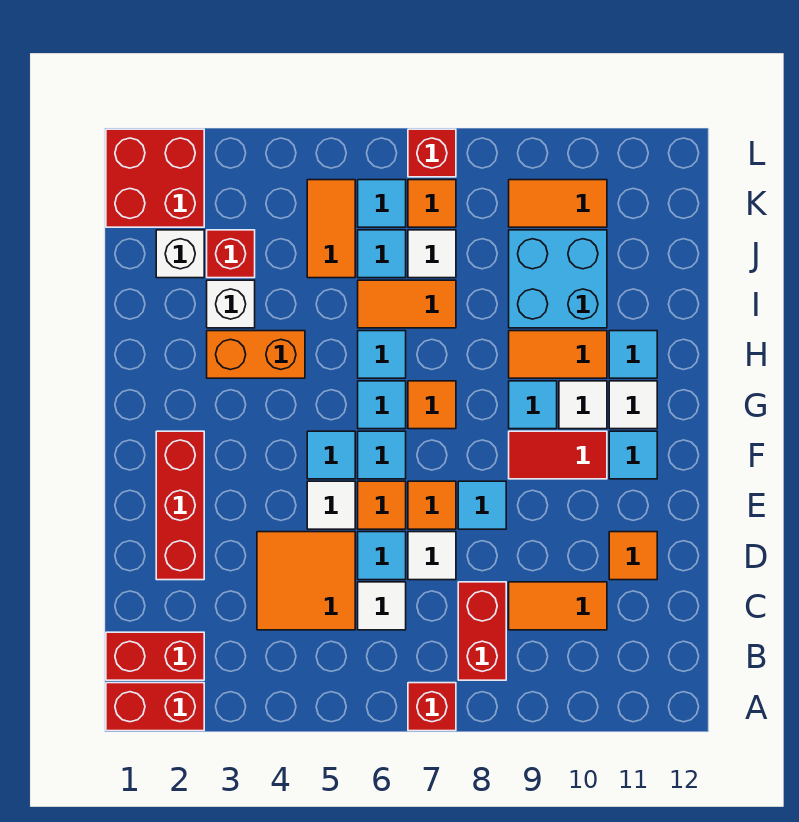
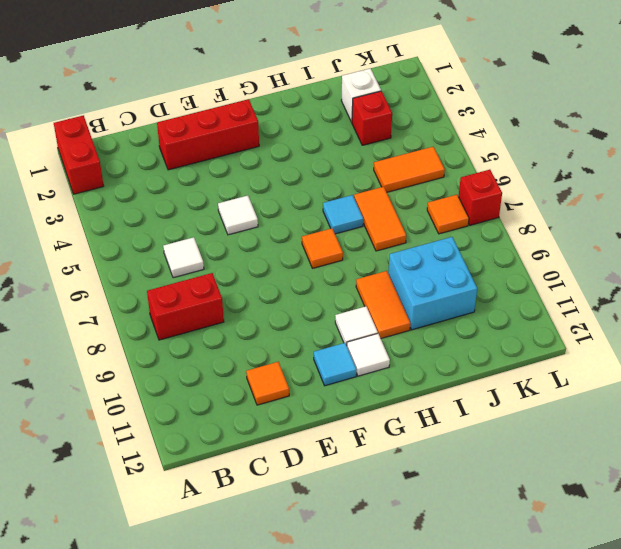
none -> red 1x1 brick [408,683,456,731]
none -> red 1x2 brick [106,632,204,680]
none -> orange 2x2 tile [257,532,355,630]
none -> orange 1x2 tile [509,582,607,630]

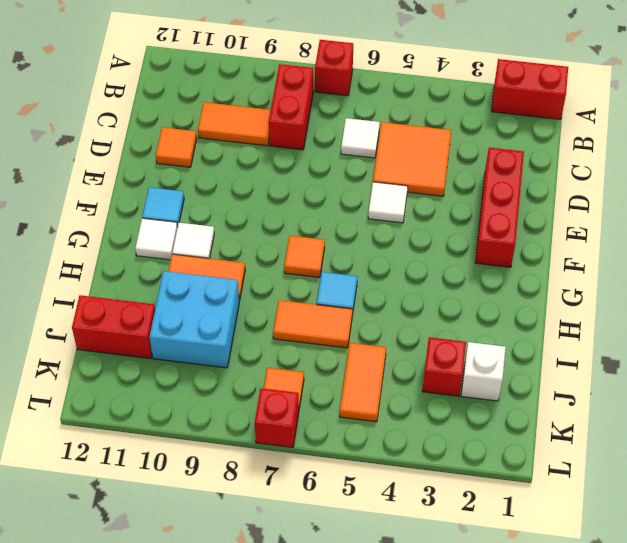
red 1x2 brick [72,295,155,359] -> red 1x2 brick moved to [106,632,204,680]
none -> cyan 1x1 tile [358,532,406,580]
none -> white 1x1 tile [408,532,456,580]
none -> orange 1x1 tile [358,481,406,529]
none -> orange 1x1 tile [408,481,456,529]

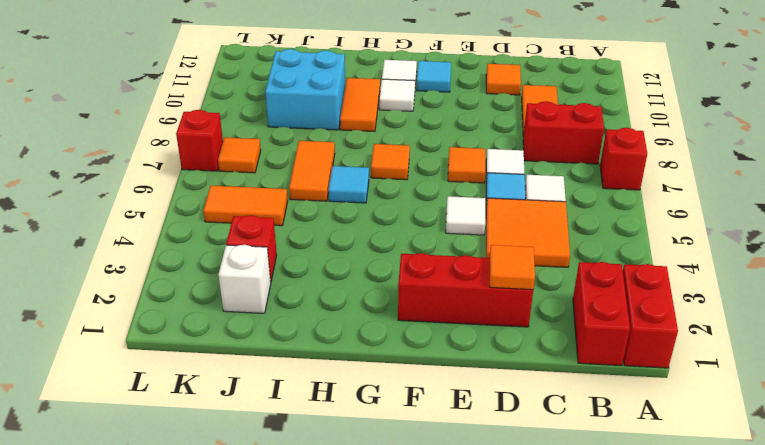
orange 1x1 tile [490,245,535,290] -> orange 1x1 tile moved to [358,481,406,529]
none -> cyan 1x1 tile [458,481,506,529]
none -> cyan 1x1 tile [307,431,355,479]
none -> cyan 1x1 tile [358,431,406,479]
none -> red 1x2 tile [509,431,607,479]

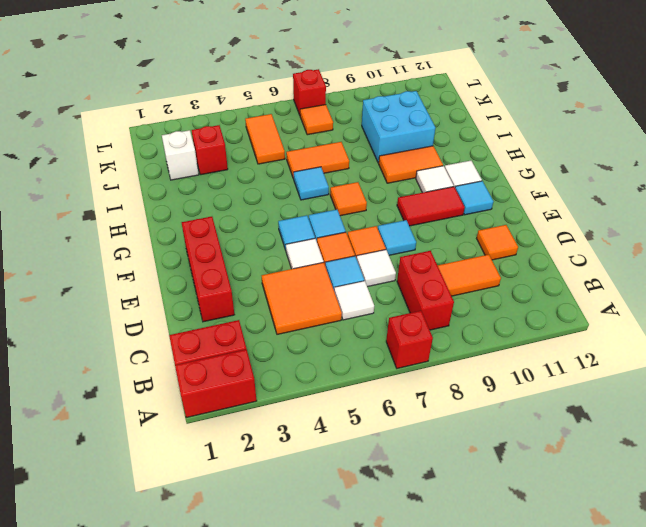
none -> cyan 1x1 tile [358,381,406,429]
none -> cyan 1x1 tile [509,381,557,429]
none -> orange 1x2 brick [207,331,305,378]
none -> cyan 1x1 tile [609,331,657,378]

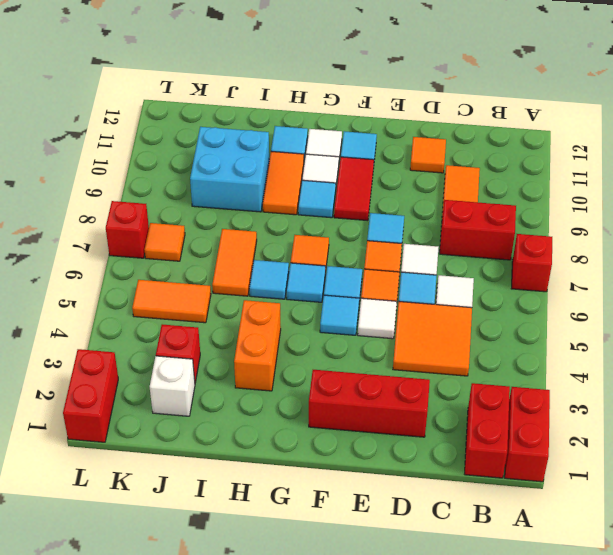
red 1x2 brick [63,349,118,442] -> red 2x2 brick [106,129,204,227]
none -> white 1x1 brick [207,280,255,328]
none -> cyan 1x1 tile [358,230,406,278]
none -> white 1x1 tile [408,230,456,278]
none -> cyan 1x1 tile [358,180,406,227]

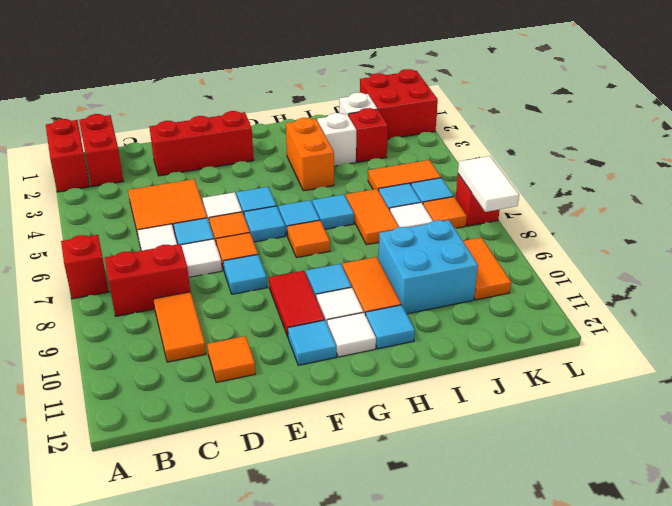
white 1x2 tile [458,156,519,212] -> none

